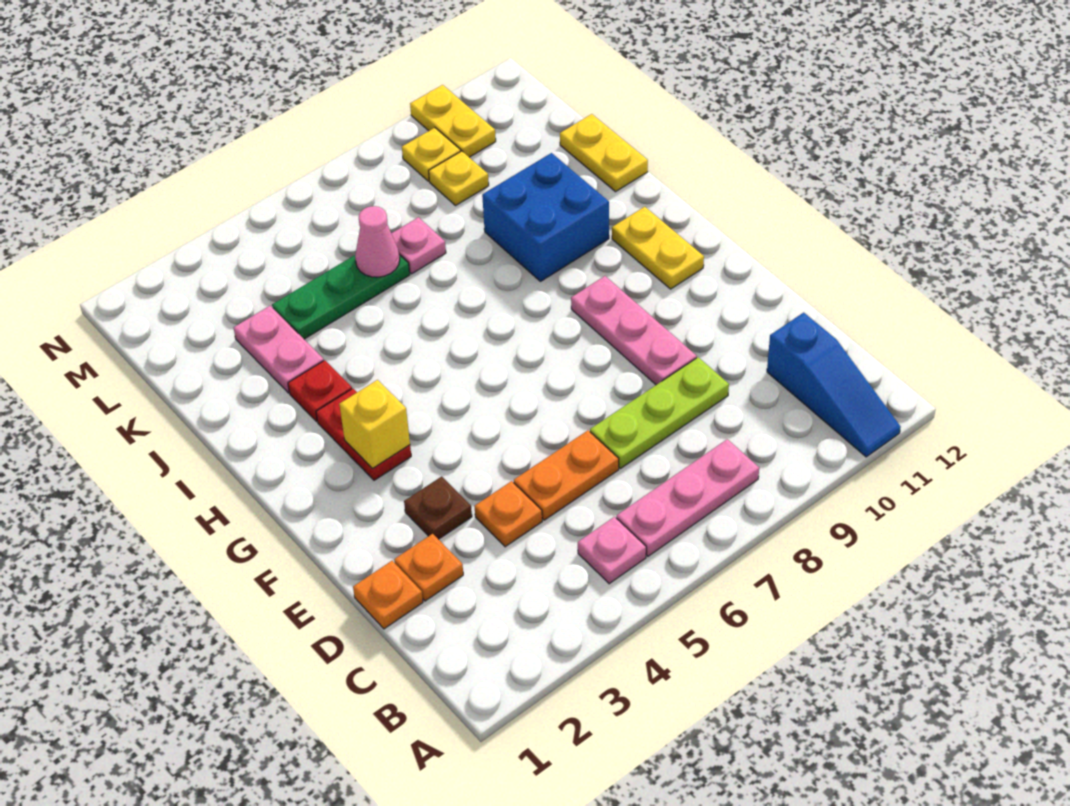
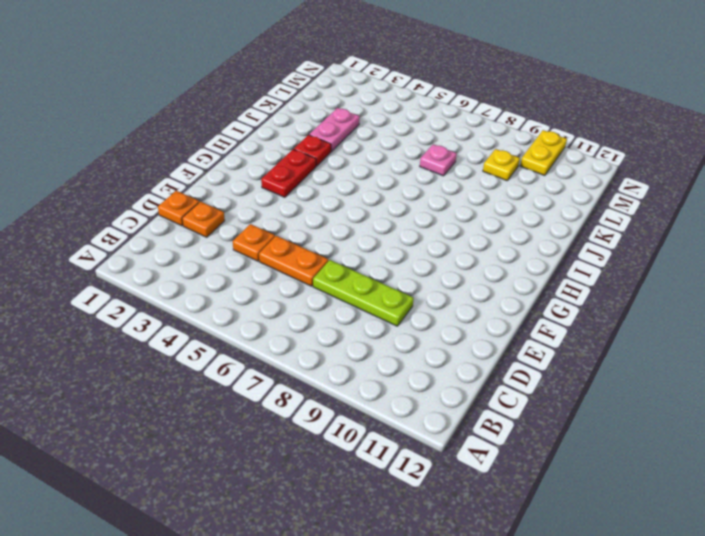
none -> blue 1x3 slope [767,313,901,457]
none -> pink 1x1 plate [578,517,646,584]
none -> pink 1x3 plate [616,439,759,556]

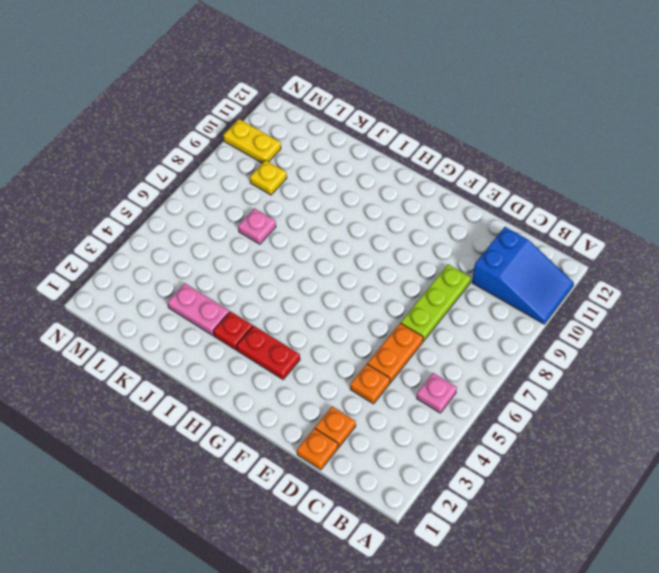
blue 2x3 slope [472,227,574,324] -> blue 1x3 slope [767,313,901,457]
none -> pink 1x3 plate [616,439,759,556]
none -> brown 1x1 plate [404,476,472,539]
none -> pink 1x3 plate [571,276,697,385]

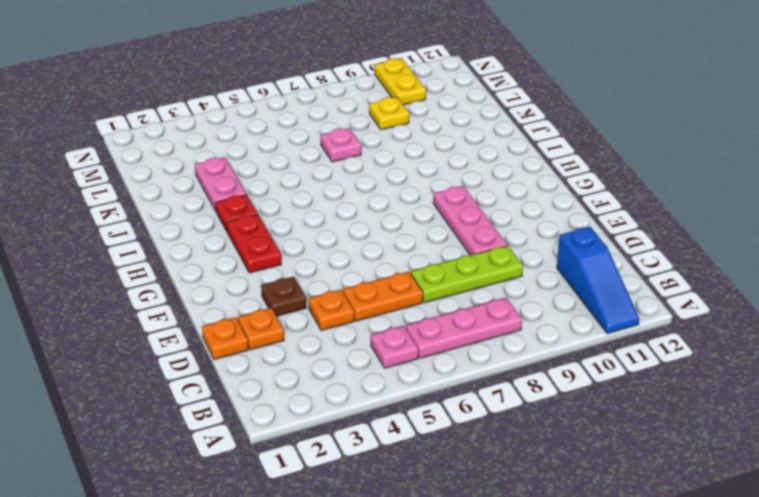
none -> yellow 1x2 plate [612,207,704,289]
none -> blue 2x2 brick [482,153,609,281]
none -> yellow 1x2 plate [560,114,648,192]

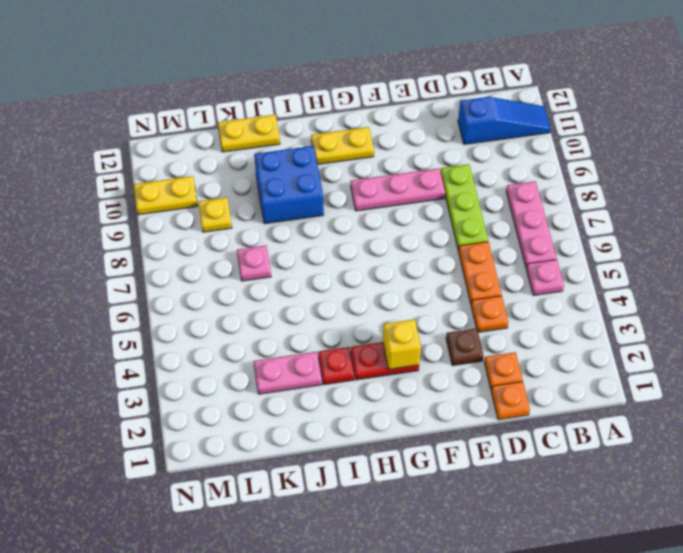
none -> green 1x3 plate [272,255,410,339]
none -> yellow 1x1 plate [402,128,461,181]
none -> pink 1x1 cone [355,206,400,277]

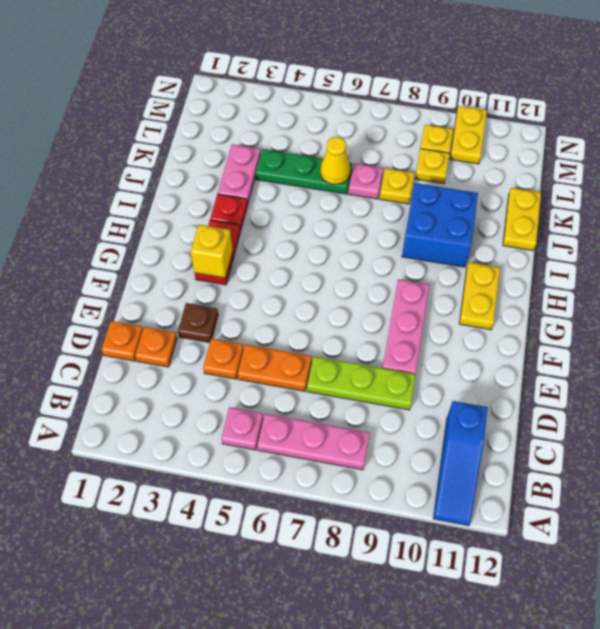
yellow 1x1 cone [320,137,350,184] -> pink 1x1 cone [355,206,400,277]
yellow 1x1 plate [380,168,414,204] -> none

